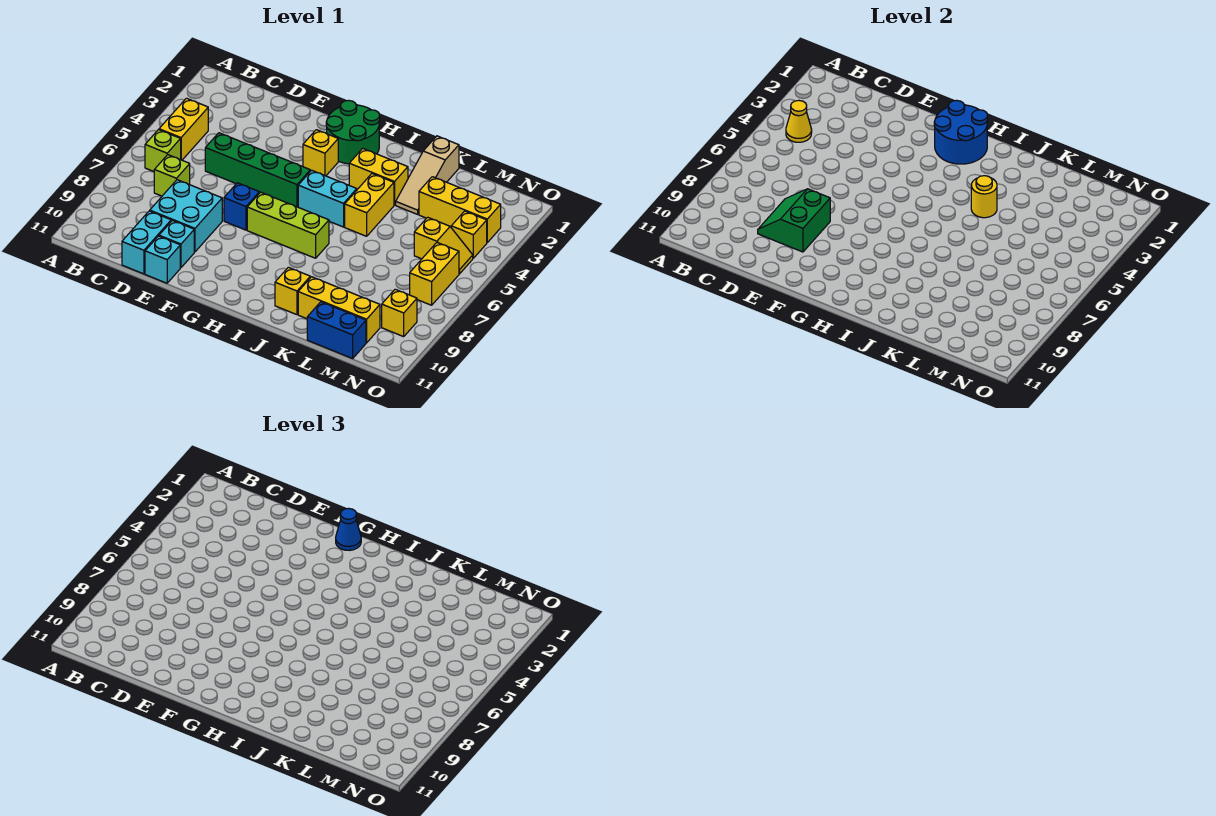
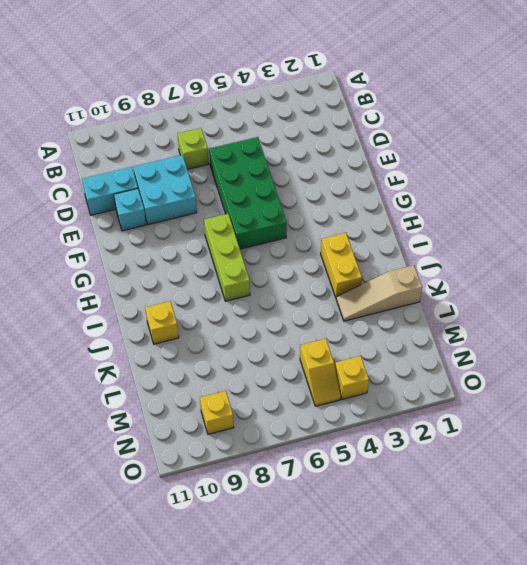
green 2x4 brick [209,137,287,249] -> green 1x4 brick [205,133,310,207]
none -> yellow 1x2 brick [159,98,208,160]
none -> lime 1x1 brick [145,130,181,171]
none -> cyan 1x1 brick [145,236,180,283]

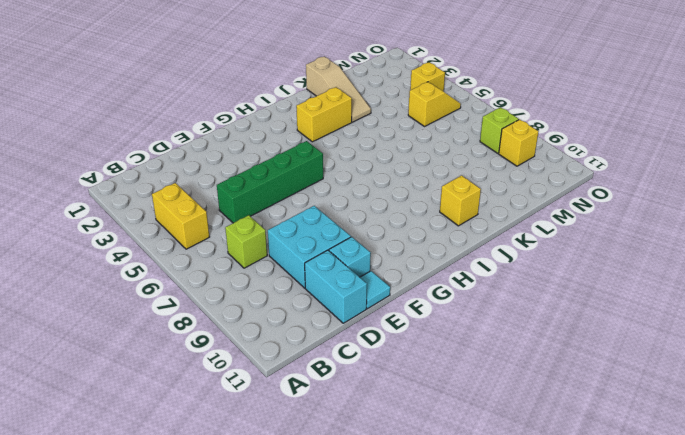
cyan 1x1 tile [360,271,390,309] -> cyan 1x1 brick [145,236,180,283]
lime 1x1 brick [480,107,519,153] -> lime 1x1 brick moved to [145,130,181,171]
none -> blue 1x1 brick [224,183,259,230]
none -> green 2x2 round brick [326,100,380,164]
none -> yellow 1x1 brick [303,130,338,176]

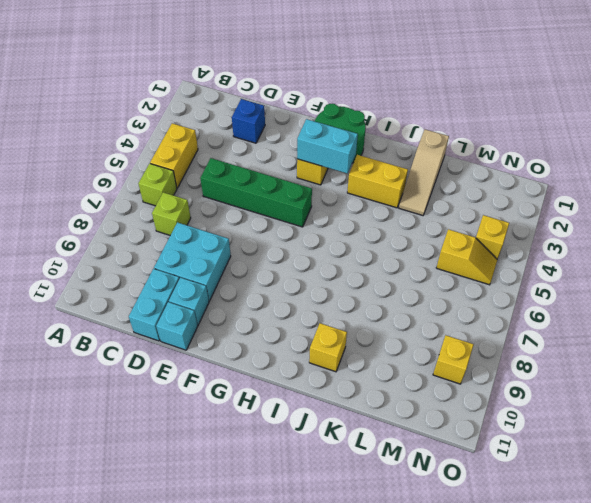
blue 1x1 brick [232,99,265,143] -> blue 1x1 brick moved to [224,183,259,230]
cyan 1x2 brick [297,119,358,174] -> cyan 1x2 brick moved to [298,170,357,227]
none -> lime 1x3 brick [247,192,329,258]
none -> yellow 1x2 brick [345,174,394,236]
none -> yellow 1x3 brick [298,277,380,343]

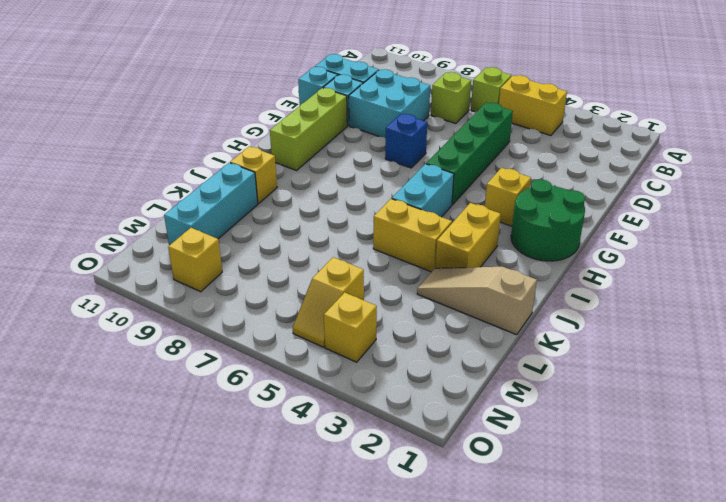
lime 1x3 brick [270,88,347,170] -> lime 1x3 brick moved to [247,192,329,258]
cyan 1x3 brick [164,163,258,245] -> yellow 1x3 brick [298,277,380,343]
none -> yellow 1x3 brick [419,177,501,242]
none -> blue 1x2 brick [307,302,366,358]
none -> yellow 1x2 brick [410,243,459,305]

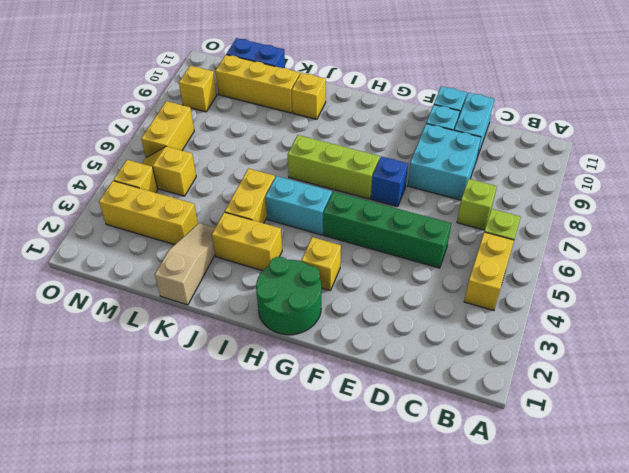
none -> yellow 1x1 cone [786,100,812,142]
none -> green 2x2 slope [758,189,830,252]
none -> blue 2x2 round brick [934,100,988,164]

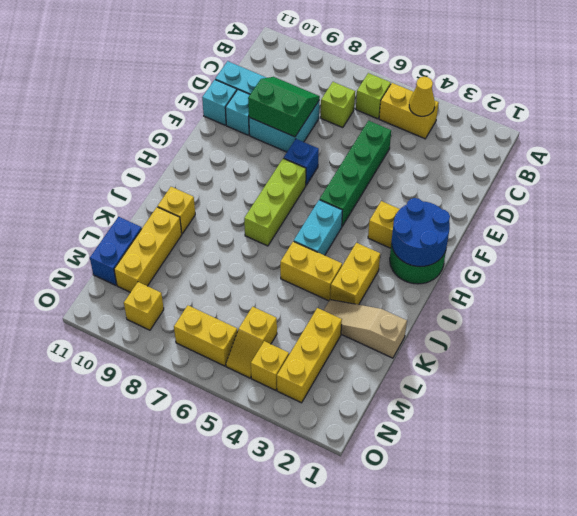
none -> yellow 1x1 round brick [971,176,997,218]
none -> blue 1x1 cone [336,508,361,550]

